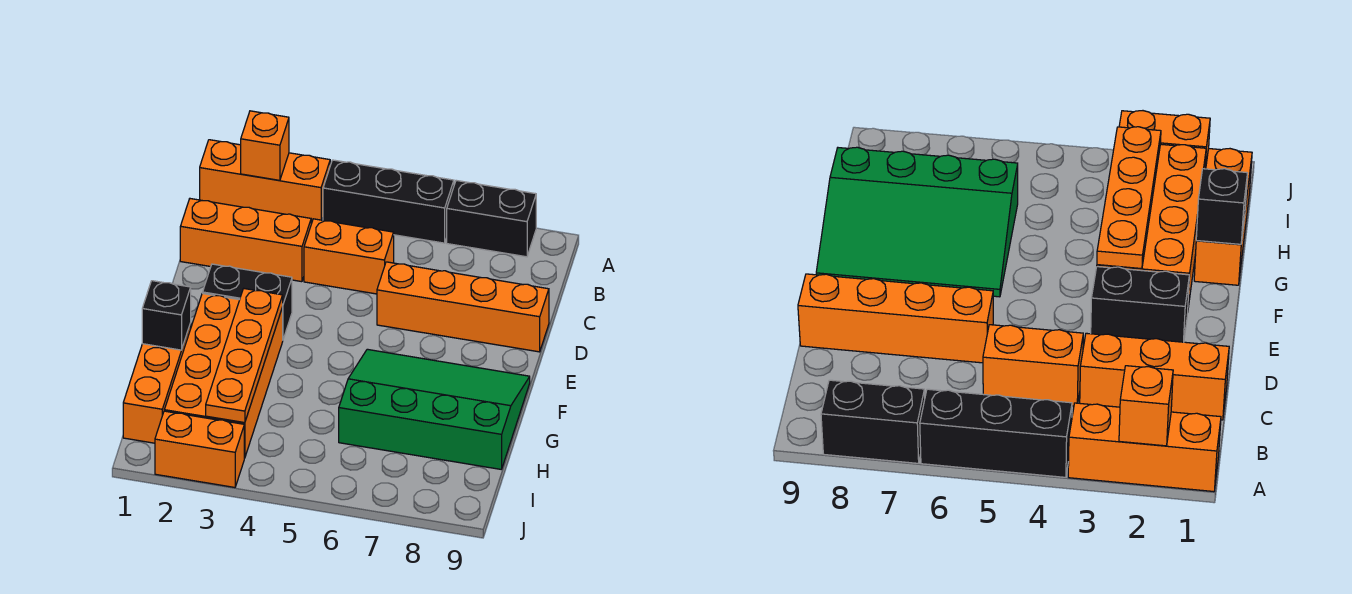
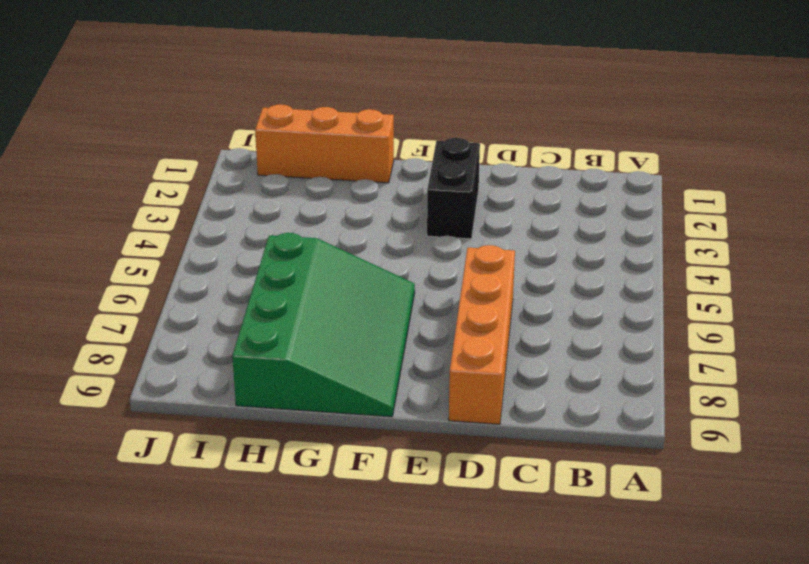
none -> orange 1x3 brick [200,140,330,221]
none -> black 1x3 brick [323,160,454,243]
none -> black 1x2 brick [447,180,536,257]

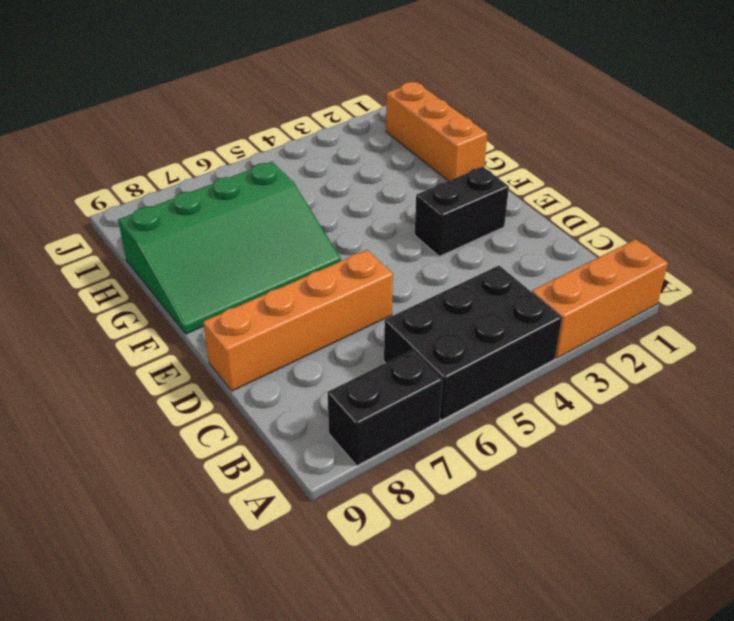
black 2x3 brick [384,266,562,420] -> black 1x3 brick [323,160,454,243]
none -> orange 1x3 brick [180,199,311,282]
none -> orange 1x2 brick [304,219,394,294]
none -> orange 2x4 brick [164,293,283,458]

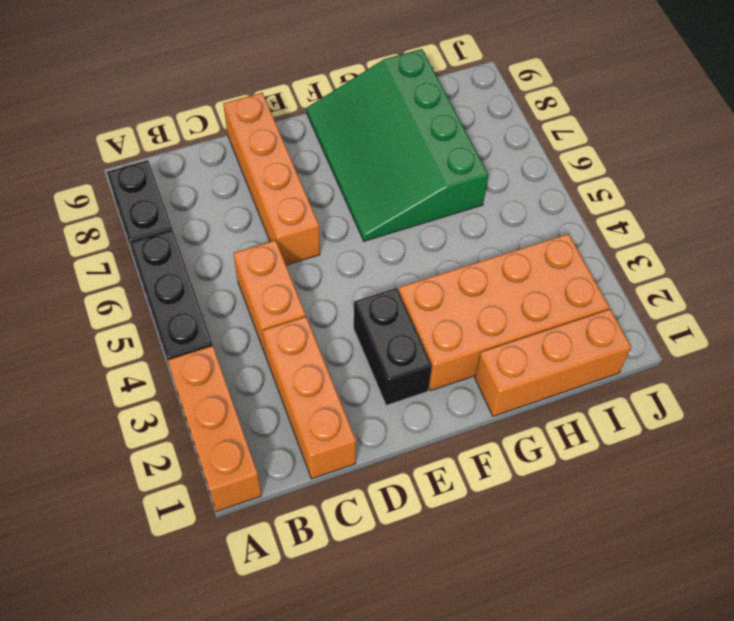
none -> orange 1x2 brick [155,411,244,487]
none -> orange 1x1 brick [241,111,289,180]
none -> orange 1x4 plate [206,289,283,423]

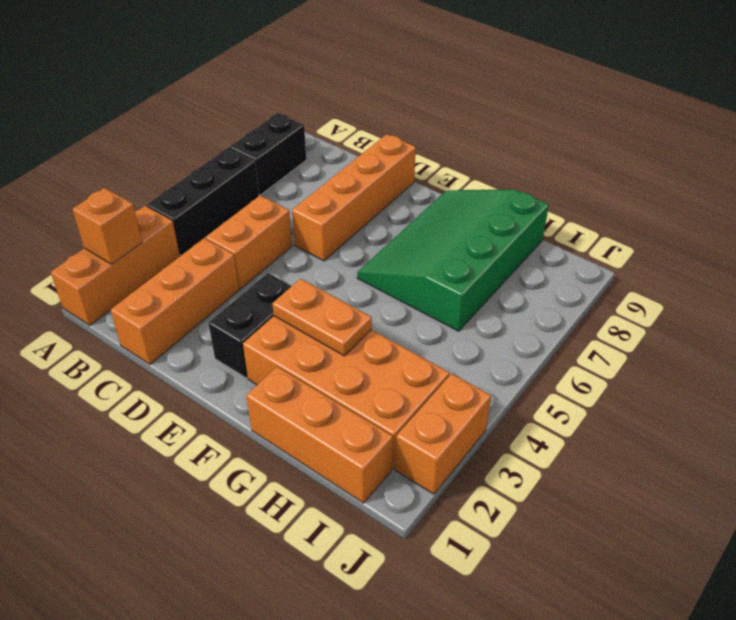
orange 1x2 plate [272,279,372,356] -> orange 1x4 plate [206,289,283,423]
none -> black 1x1 brick [142,281,191,350]

